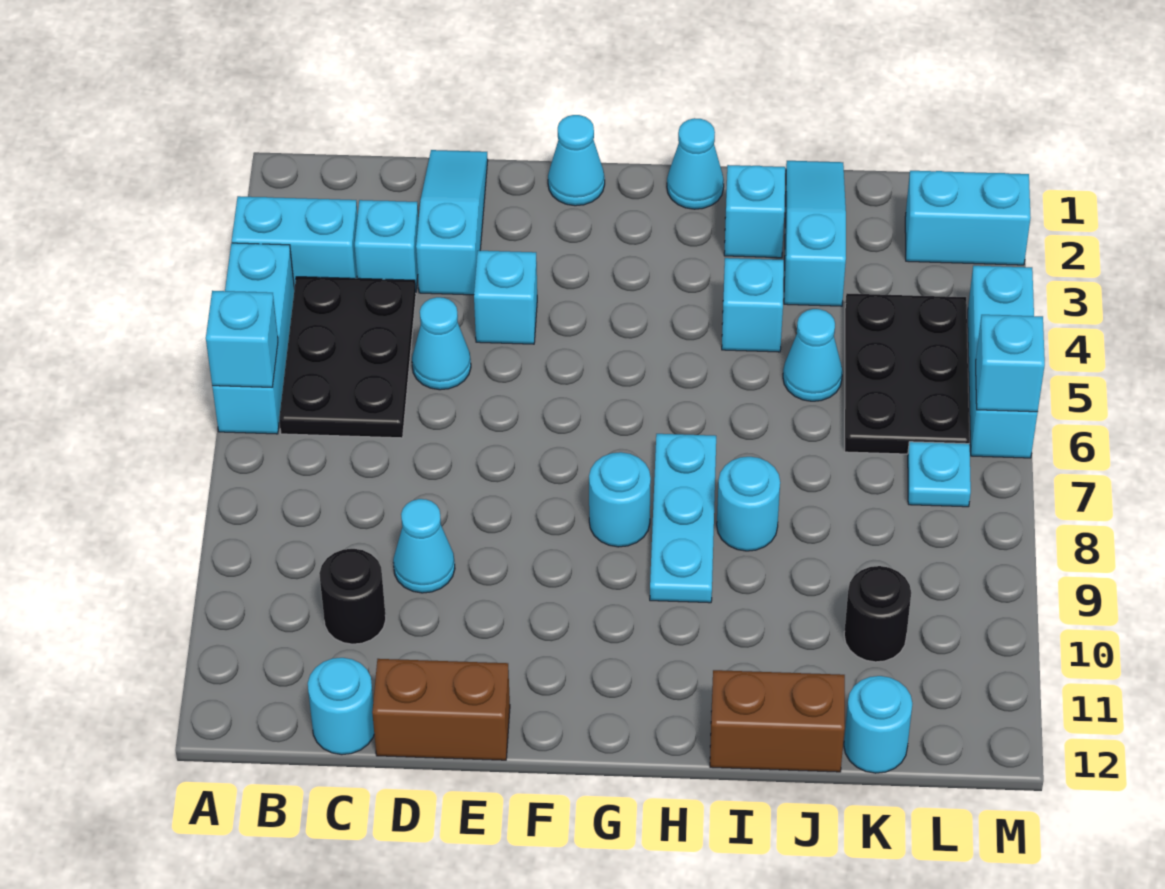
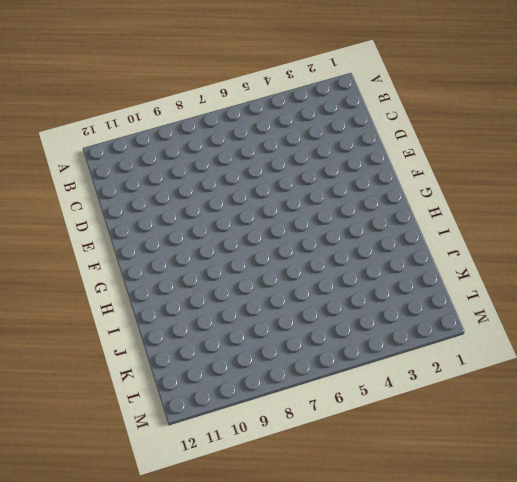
none -> cyan 1x2 brick [232,196,358,289]
none -> cyan 1x3 brick [212,243,294,434]
none -> black 2x3 plate [279,277,416,438]

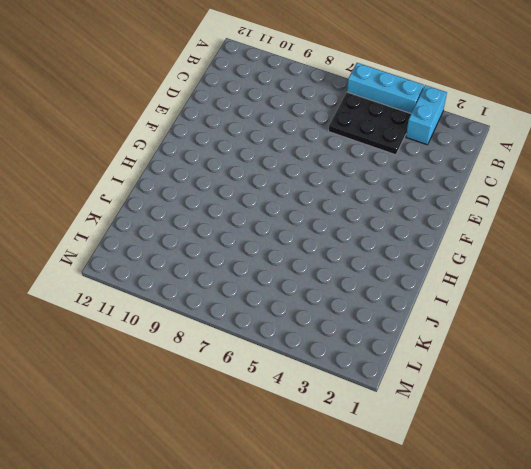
none -> cyan 1x1 brick [355,200,418,289]
none -> black 1x1 round brick [319,549,386,644]
none -> cyan 1x1 round brick [308,658,374,755]

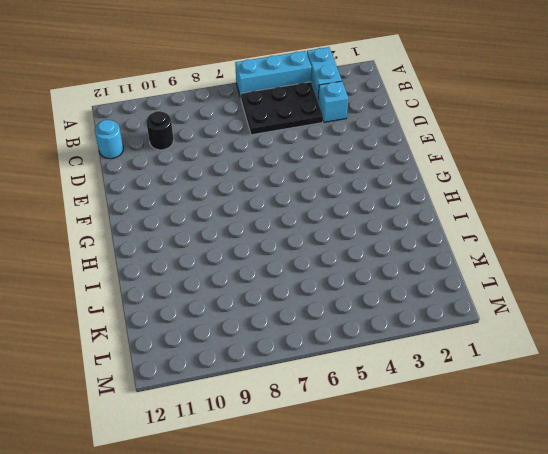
none -> cyan 1x3 slope [416,150,488,295]
none -> cyan 1x1 cone [412,297,471,390]
none -> cyan 1x1 cone [393,499,455,593]

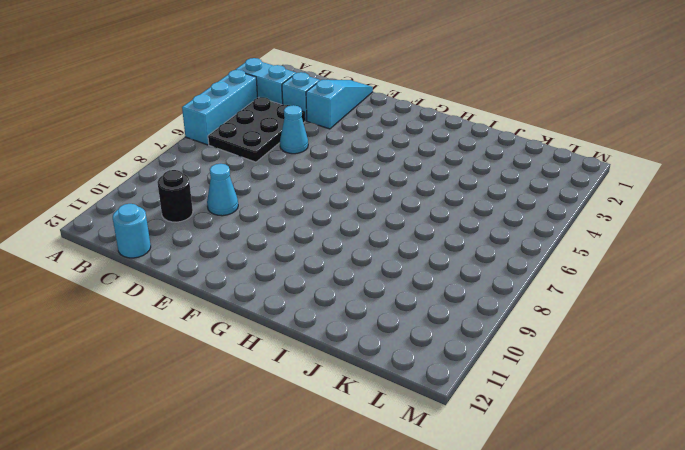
none -> brown 1x2 brick [372,659,510,760]
none -> cyan 1x1 brick [474,251,537,344]
none -> cyan 1x1 cone [548,115,605,206]

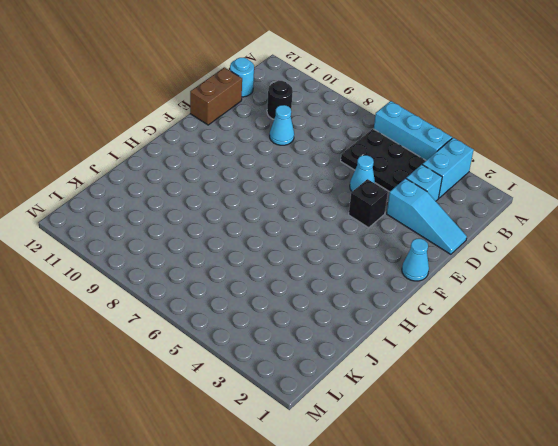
black 1x1 brick [349,179,388,228] -> cyan 1x1 brick [474,251,537,344]
none -> cyan 1x1 round brick [589,452,651,547]
none -> cyan 1x1 cone [667,118,724,209]
none -> cyan 1x3 plate [650,434,716,603]

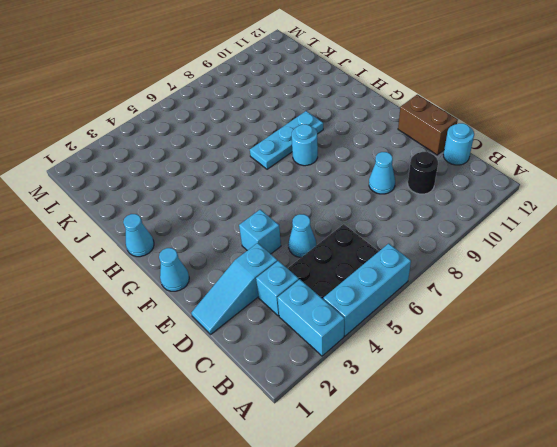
none -> cyan 1x1 brick [724,165,785,258]
none -> cyan 1x1 brick [722,258,784,352]
none -> cyan 1x1 round brick [717,457,780,551]

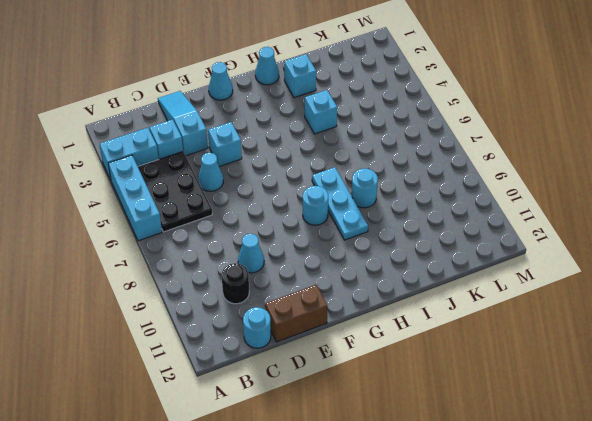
none -> brown 1x2 brick [710,670,845,772]
none -> cyan 1x3 slope [784,161,846,306]
none -> cyan 1x1 cone [783,309,843,401]

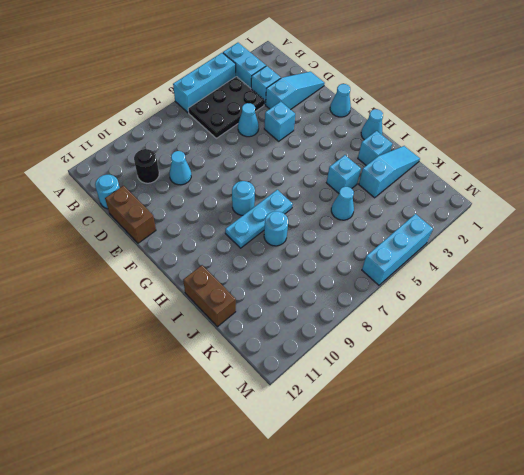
none -> black 2x3 plate [845,293,970,454]
none -> black 1x1 round brick [844,566,911,662]
none -> cyan 1x1 round brick [844,676,912,773]

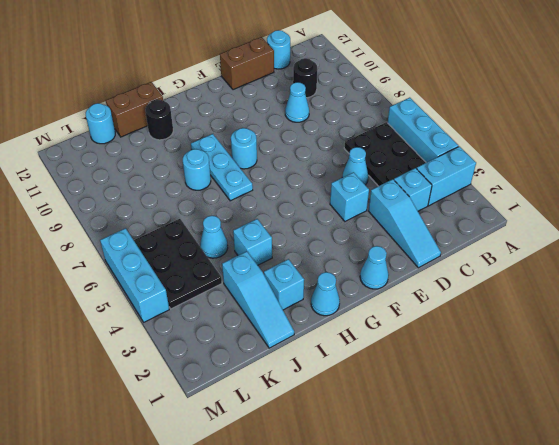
black 1x1 round brick [145,99,173,140] -> black 1x1 round brick moved to [844,566,911,662]
none -> cyan 1x2 brick [905,171,1031,265]
none -> cyan 1x1 plate [908,442,971,507]
none -> cyan 1x1 brick [206,291,278,387]

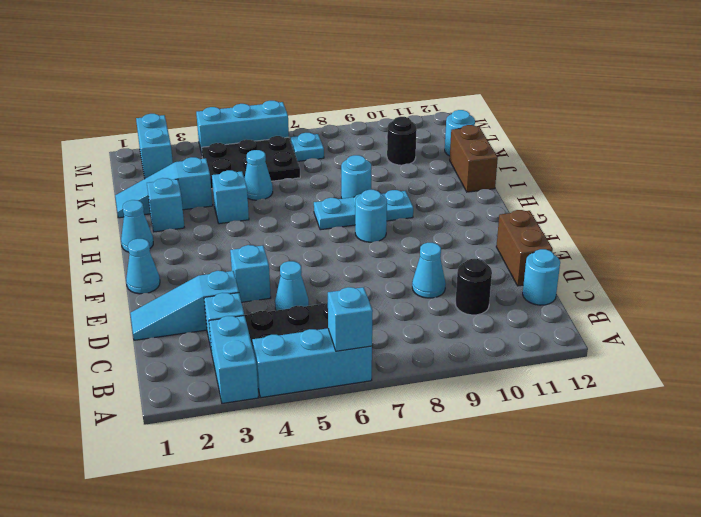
none -> cyan 1x1 brick [976,315,1045,412]

